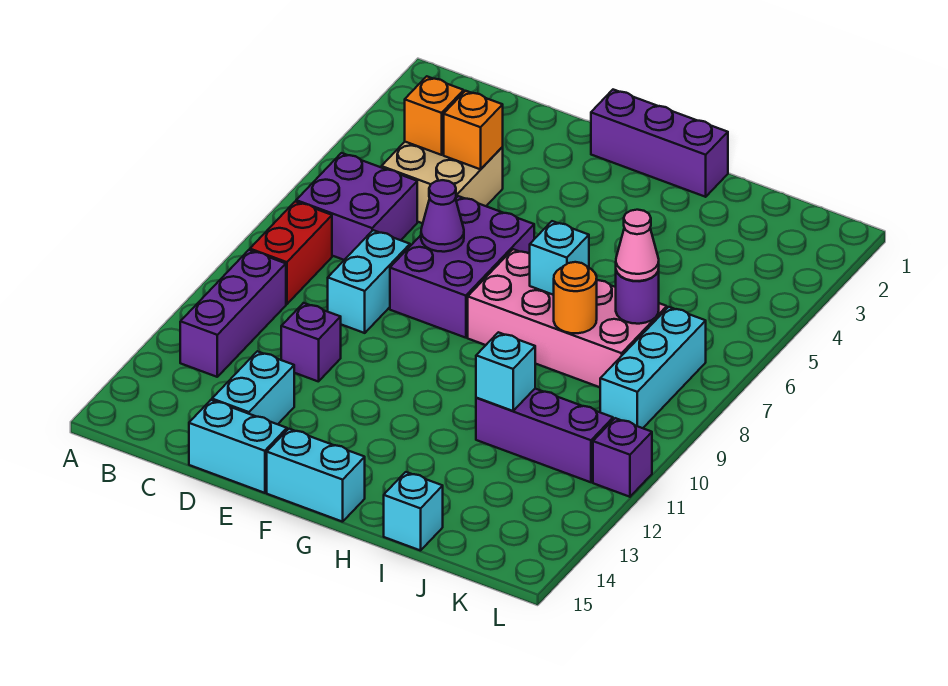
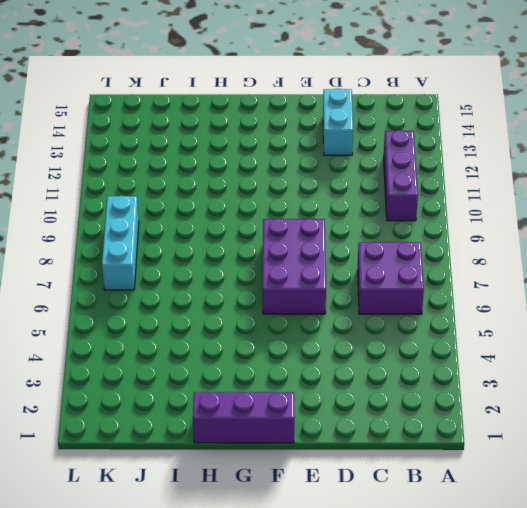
none -> red 1x2 brick [250,201,332,304]
none -> tan 2x2 brick [381,142,503,223]
none -> cyan 1x2 brick [328,230,410,333]

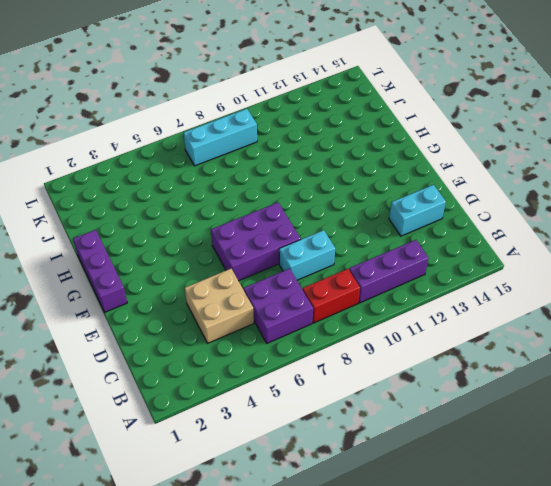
none -> purple 1x1 brick [281,303,341,382]
none -> cyan 1x2 brick [189,400,287,493]
none -> cyan 1x2 brick [267,429,365,522]

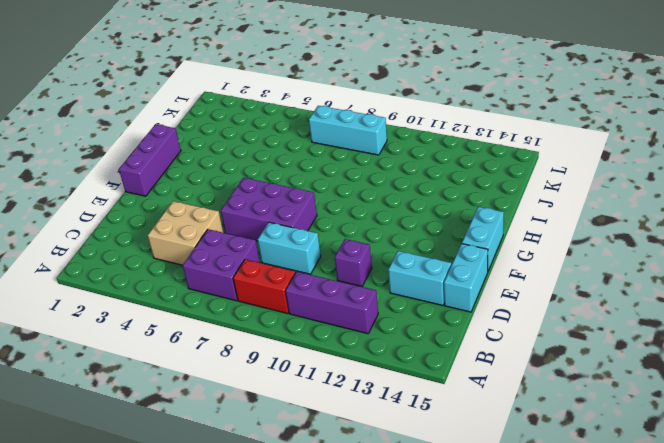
none -> pink 2x4 brick [468,249,667,387]
none -> purple 1x3 brick [476,389,613,482]
none -> cyan 1x1 brick [384,472,443,551]

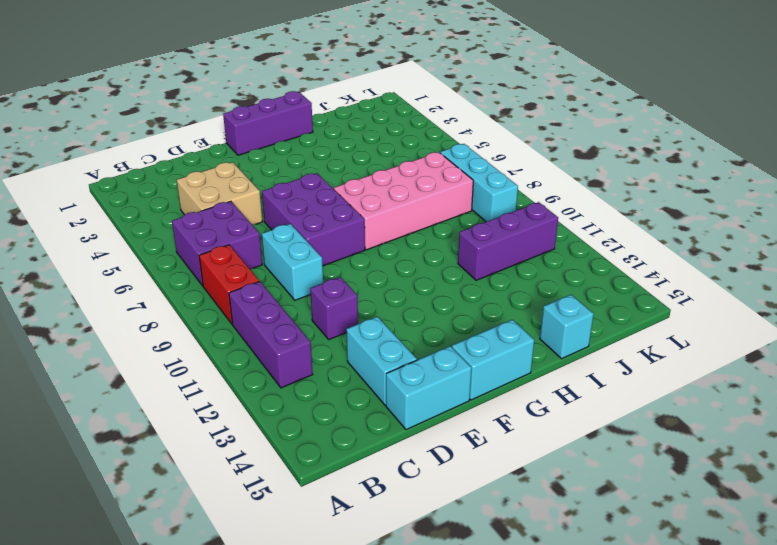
none -> purple 1x1 brick [593,418,652,497]
none -> orange 1x1 brick [405,76,464,155]
none -> orange 1x1 brick [444,91,503,169]

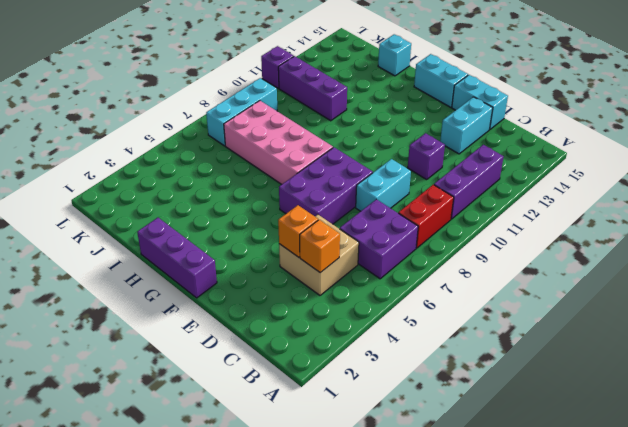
none -> purple 1x1 cone [421,180,464,252]
none -> cyan 1x1 brick [530,221,589,295]
none -> orange 1x1 round brick [554,262,597,333]

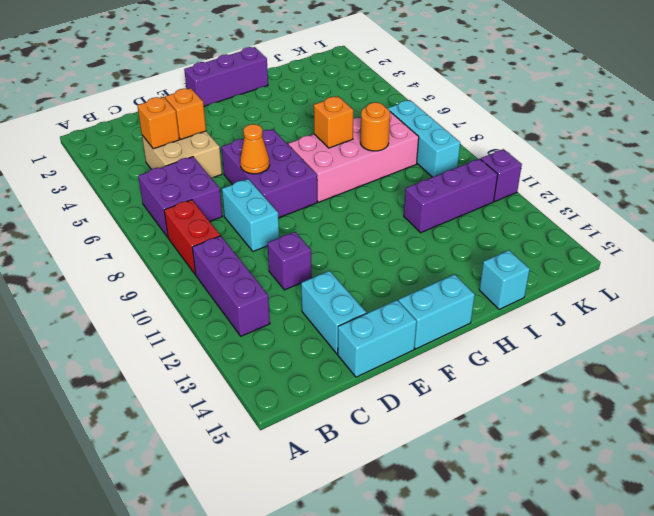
orange 1x1 cone [240,124,270,174] -> purple 1x1 cone [421,180,464,252]
orange 1x1 brick [314,96,354,148] -> cyan 1x1 brick [530,221,589,295]
none -> cyan 1x1 brick [476,332,535,411]
none -> purple 1x1 round brick [616,270,659,324]
none -> pink 1x1 cone [616,210,659,281]

